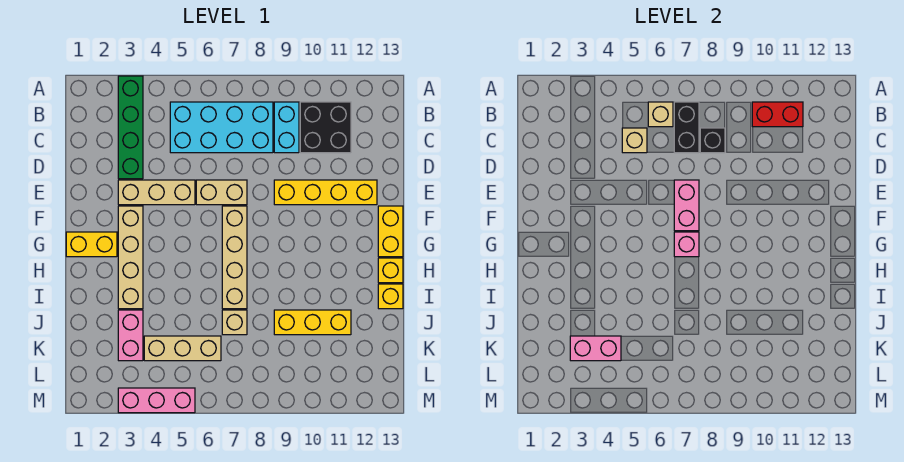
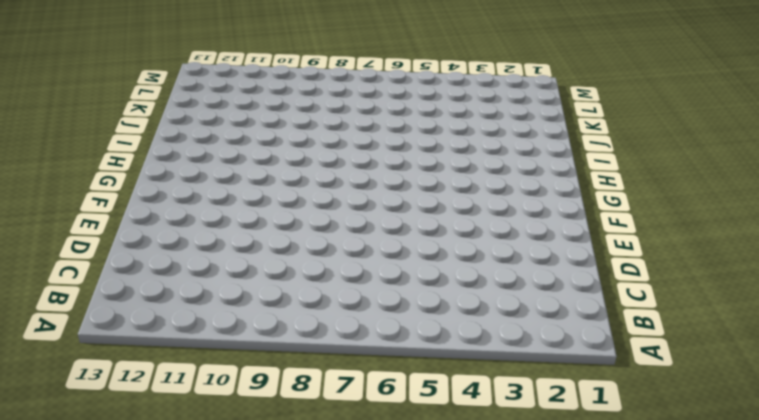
none -> green 1x4 brick [118,76,143,179]
none -> cyan 2x4 brick [170,102,273,153]
none -> cyan 1x2 brick [274,102,299,153]

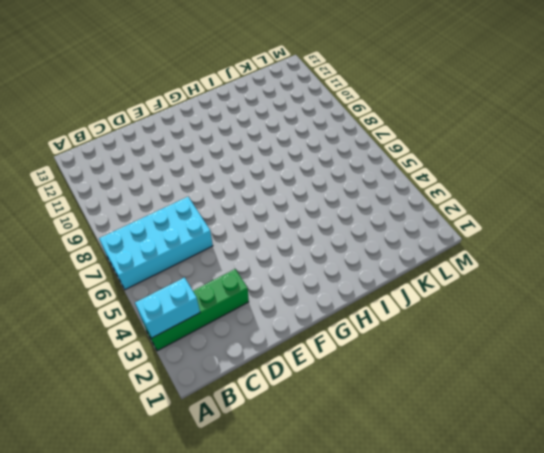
cyan 1x2 brick [135,278,200,338] -> cyan 1x2 brick moved to [274,102,299,153]
cyan 2x4 brick [99,197,213,290] -> cyan 2x4 brick turned to [170,102,273,153]
none -> black 2x2 brick [300,102,351,153]
none -> tan 1x3 brick [118,180,195,205]
none -> tan 1x2 brick [196,180,247,205]

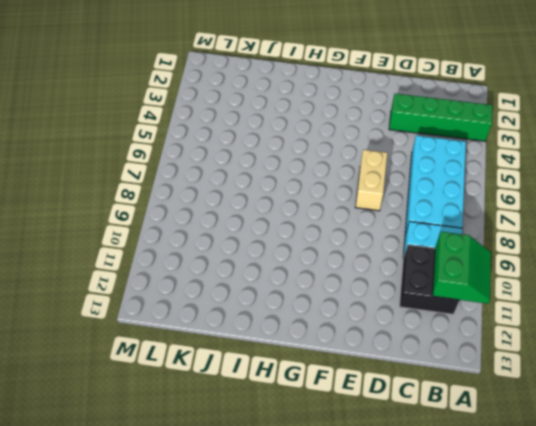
green 2x2 slope [433,232,491,304] -> red 1x2 brick [752,102,803,127]
none -> tan 1x3 brick [118,180,195,205]
none -> yellow 1x4 brick [274,180,377,205]
none -> tan 1x4 brick [118,206,143,309]

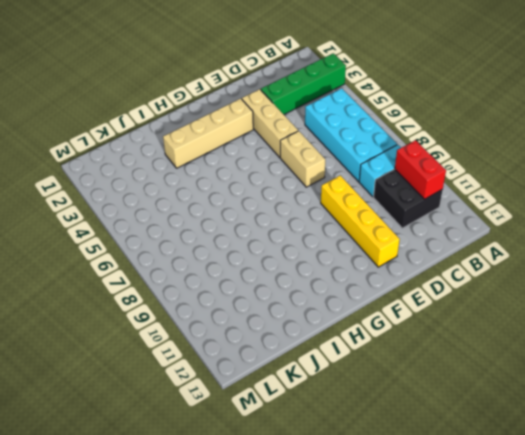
none -> tan 1x4 brick [222,206,247,309]
none -> yellow 1x2 brick [378,206,403,257]
none -> yellow 1x2 brick [66,232,117,257]

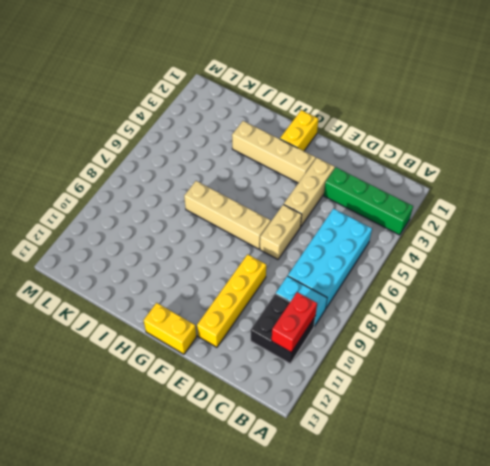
none -> yellow 1x1 brick [378,258,403,283]
none -> yellow 1x1 brick [378,284,403,309]
none -> pink 1x2 brick [118,310,143,361]

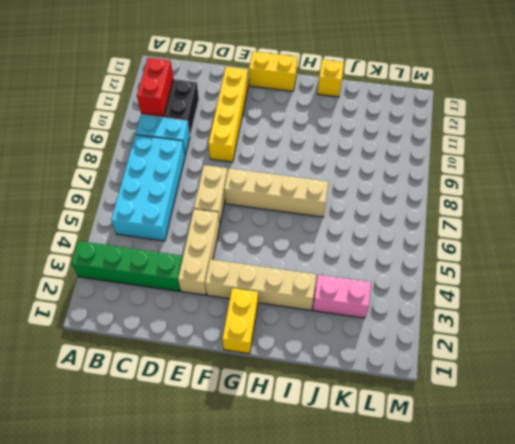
none -> yellow 1x1 brick [378,258,403,283]
none -> tan 1x1 brick [222,310,247,335]
none -> yellow 1x3 brick [274,310,351,335]

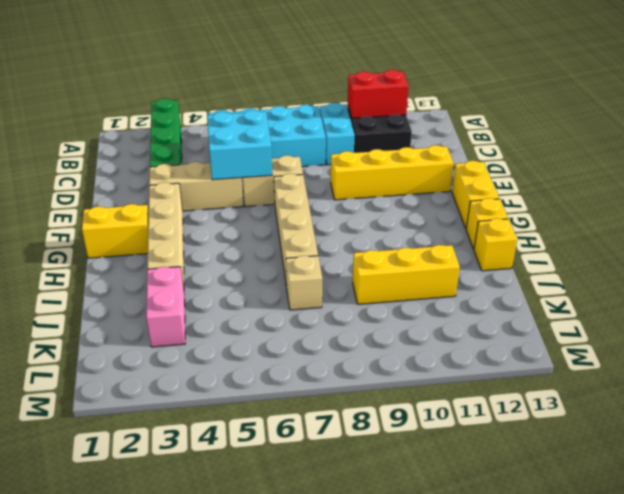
cyan 2x2 brick [207,110,272,180] -> none
none -> tan 1x3 brick [144,336,221,361]
none -> pink 1x3 brick [118,388,195,413]
none -> tan 1x1 brick [648,102,673,127]

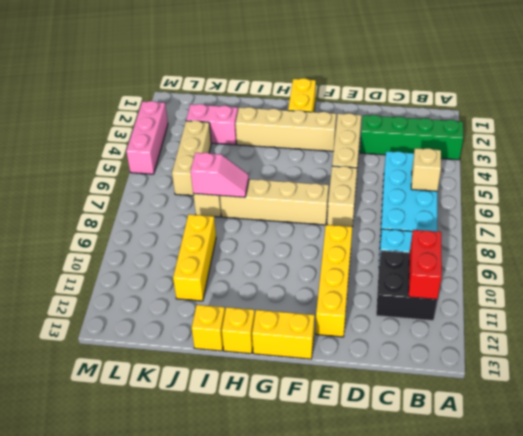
pink 1x2 slope [191,153,249,197] -> none
none -> black 1x2 brick [674,102,699,153]
none -> tan 1x1 brick [622,128,647,153]
none -> black 1x1 brick [700,128,725,153]

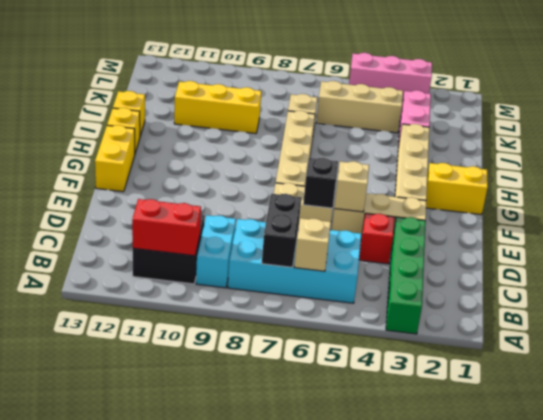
red 1x1 brick [359,213,394,264] -> none
tan 1x1 brick [334,161,369,212] -> tan 1x1 brick moved to [622,128,647,153]
black 1x1 brick [303,158,338,208] -> black 1x1 brick moved to [700,128,725,153]
none -> yellow 1x4 brick [274,180,377,205]
none -> pink 1x2 brick [674,180,699,231]
none -> pink 1x1 brick [674,232,699,257]

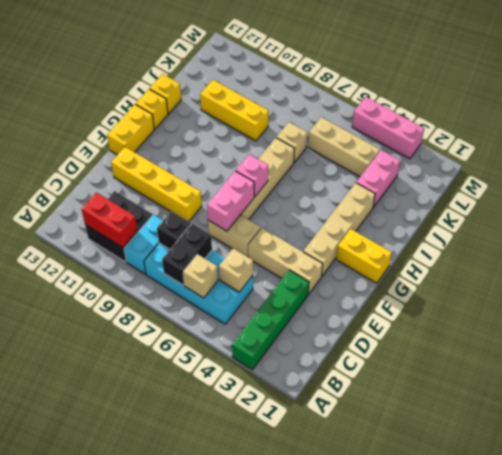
none -> pink 1x2 brick [570,336,621,361]

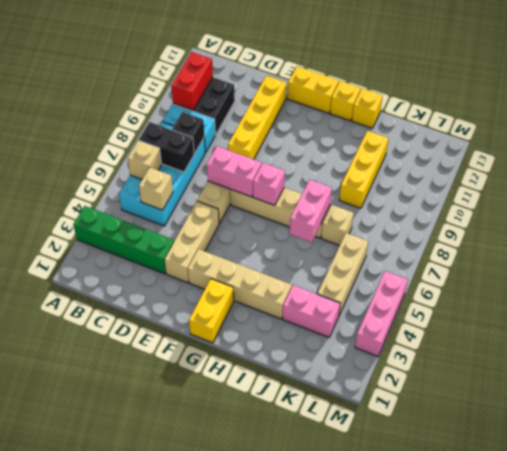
pink 1x2 brick [290,180,332,242] -> pink 1x2 brick moved to [570,336,621,361]

